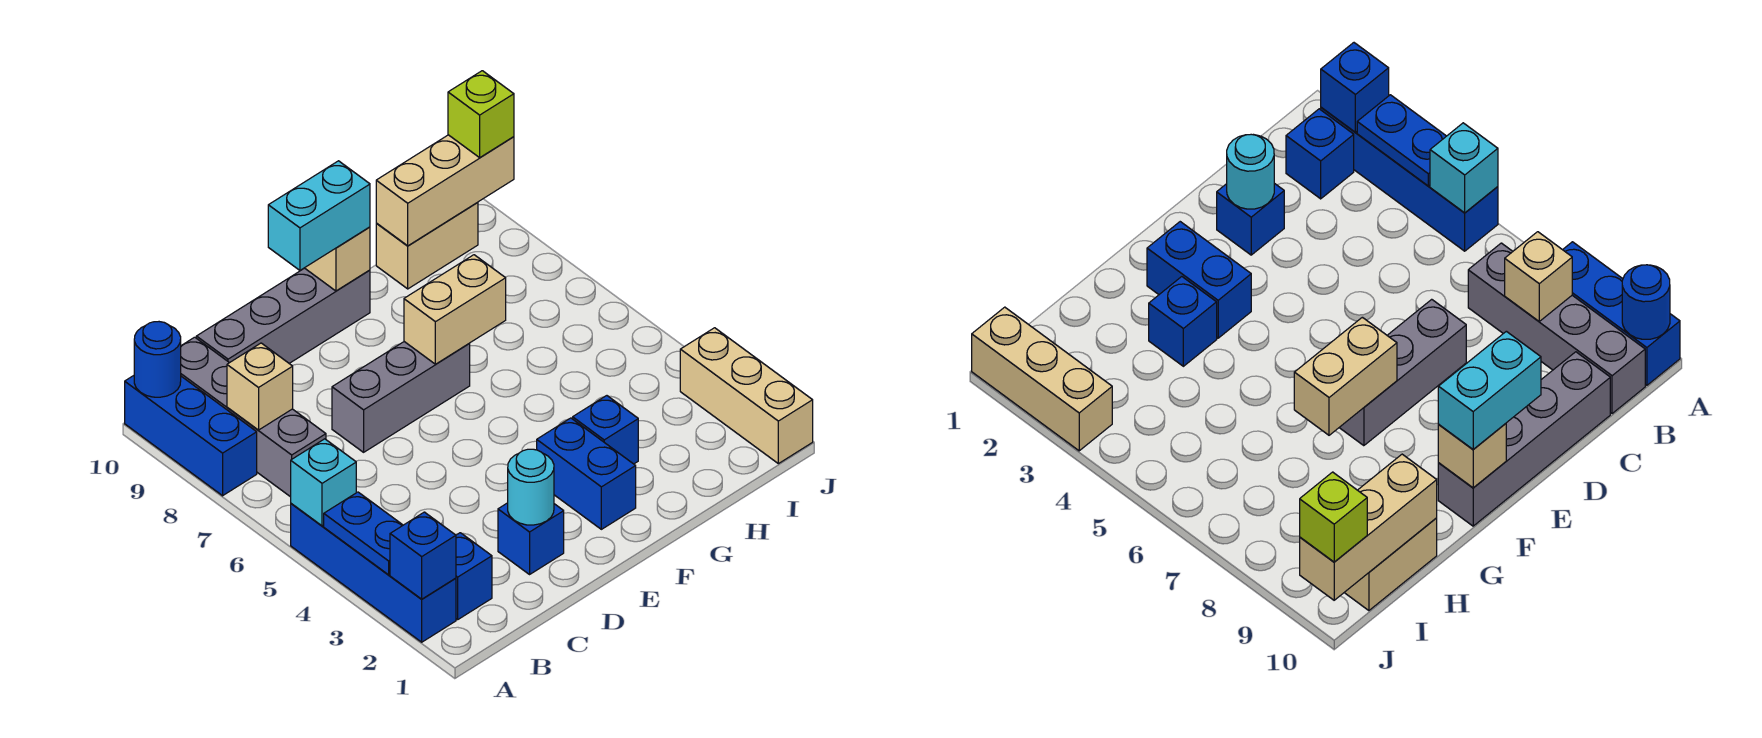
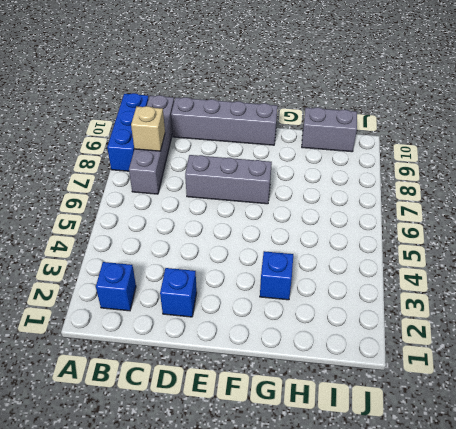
grey 1x2 brick [302,107,357,152] -> tan 1x2 brick [376,202,478,289]
none -> blue 1x4 brick [291,504,456,642]
none -> blue 1x2 brick [537,418,636,529]
none -> tan 1x3 brick [680,328,813,464]

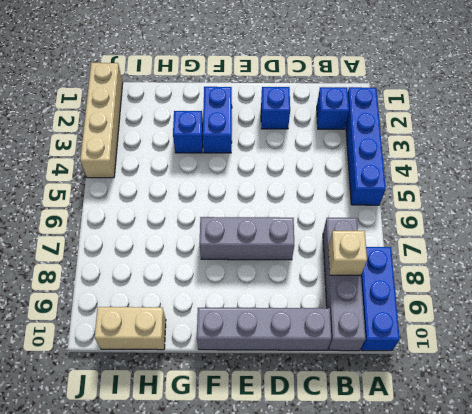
tan 1x4 brick [80,63,123,178] -> tan 1x3 brick [680,328,813,464]
none -> blue 1x1 brick [390,512,456,599]
none -> blue 1x2 plate [324,492,403,575]
none -> cyan 1x1 brick [291,439,356,526]

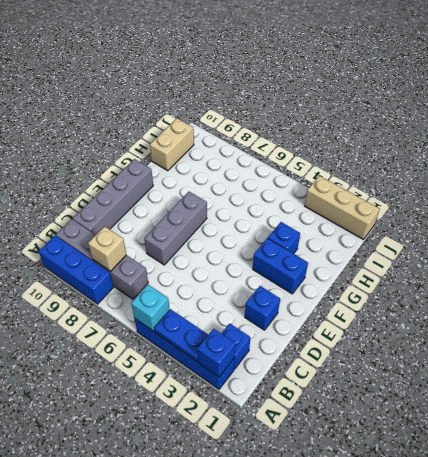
none -> blue 1x1 round brick [134,322,181,397]
none -> cyan 1x1 round brick [508,449,554,525]
none -> tan 1x2 brick [404,255,506,364]

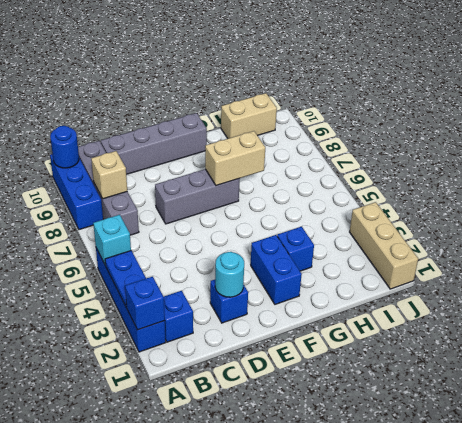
none -> tan 1x1 brick [305,227,370,291]
none -> tan 1x3 brick [376,135,514,246]
none -> cyan 1x2 brick [268,161,370,270]

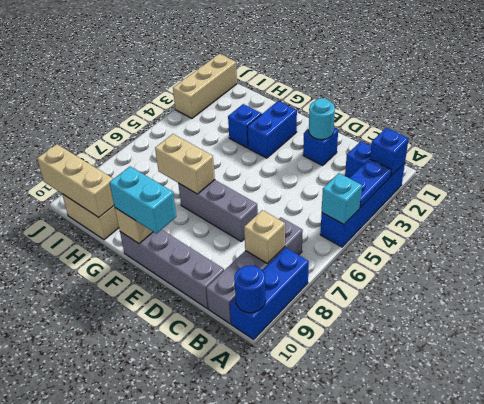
none -> lime 1x1 brick [448,71,514,158]

